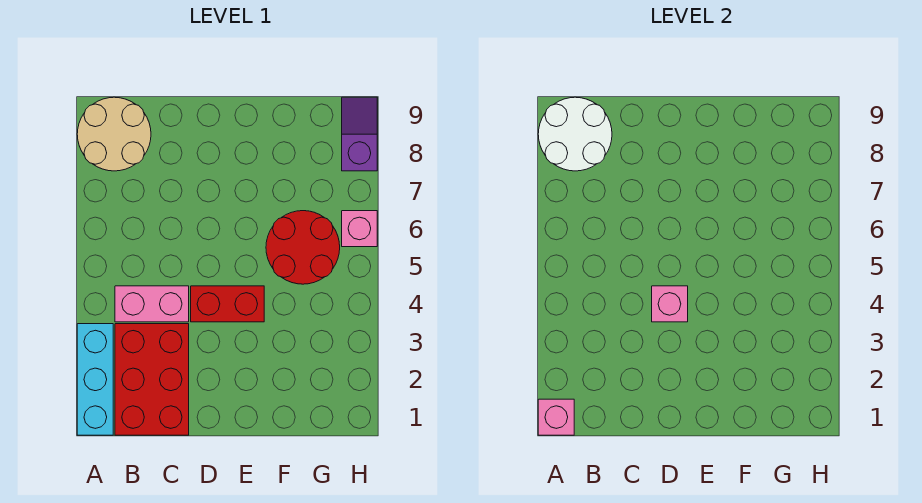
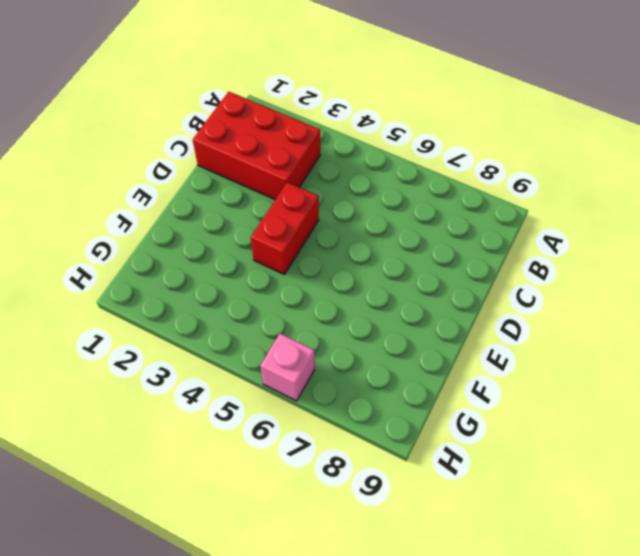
none -> cyan 1x3 brick [77,324,113,435]
none -> tan 2x2 round brick [77,97,151,171]

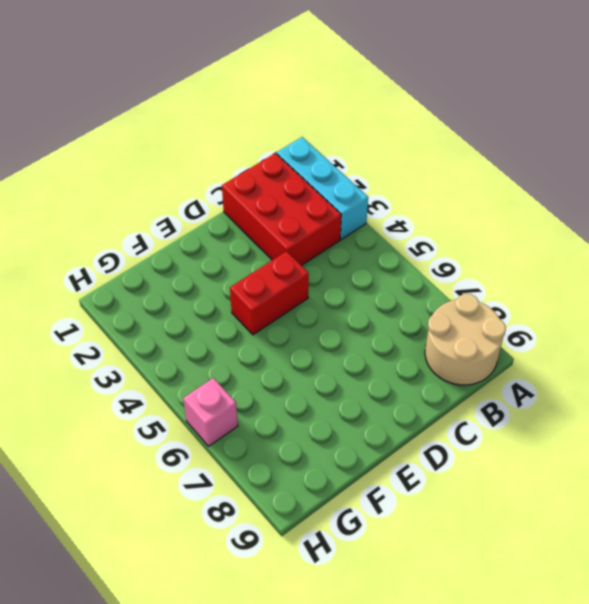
none -> pink 1x2 brick [115,286,189,322]
none -> red 2x2 round brick [266,211,340,284]

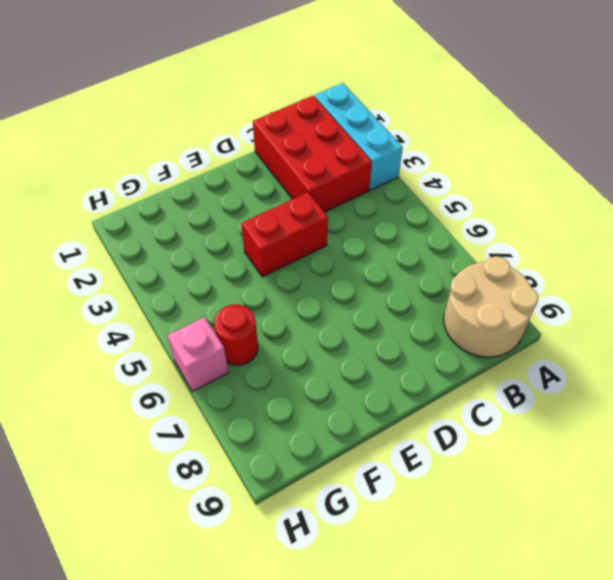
red 1x1 round brick [214,305,258,365] -> red 2x2 round brick [266,211,340,284]
none -> pink 1x2 brick [115,286,189,322]
none -> purple 1x2 slope [342,97,377,171]

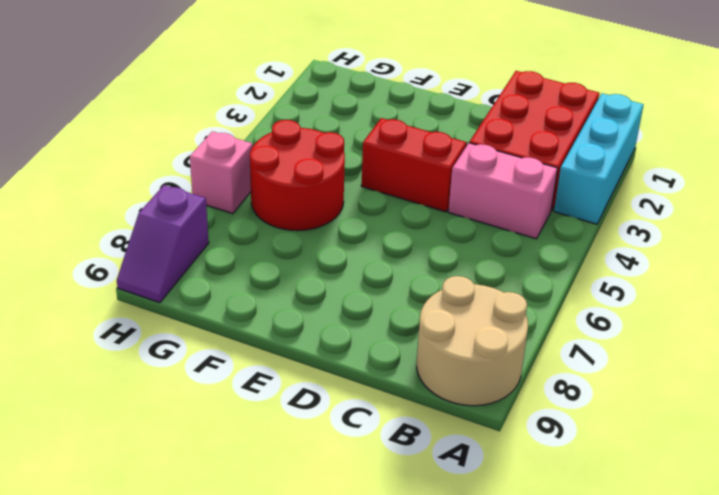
none -> pink 1x1 brick [538,399,574,435]
none -> white 2x2 round brick [538,97,612,171]

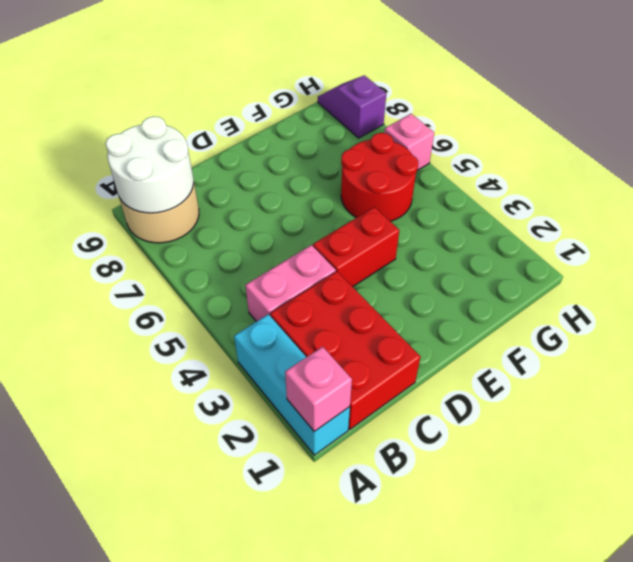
none -> pink 1x1 brick [652,286,688,322]

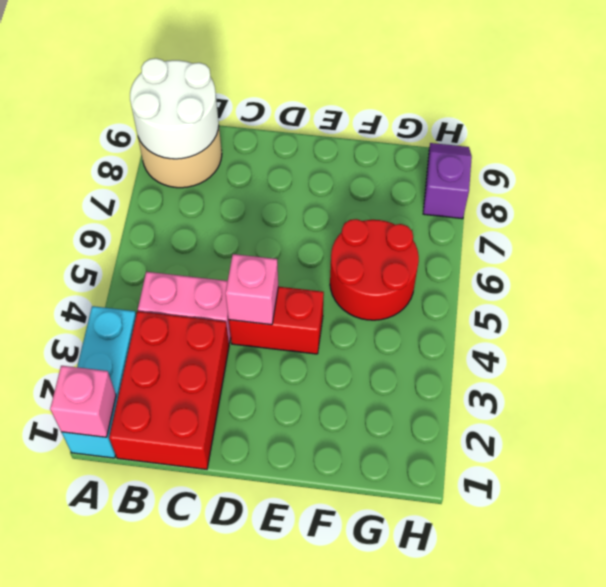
none -> pink 1x1 brick [342,211,377,247]

